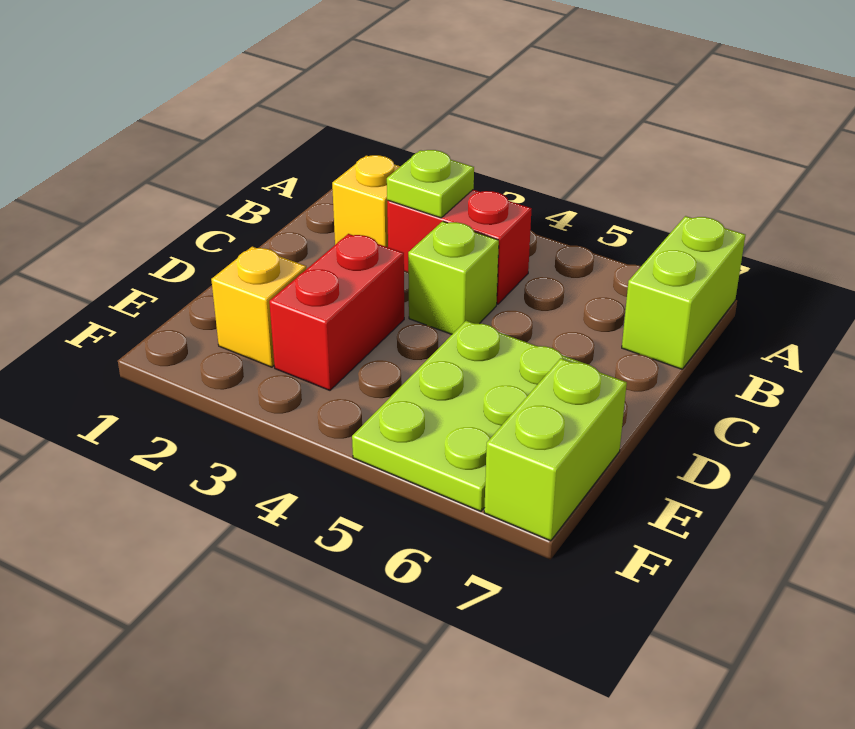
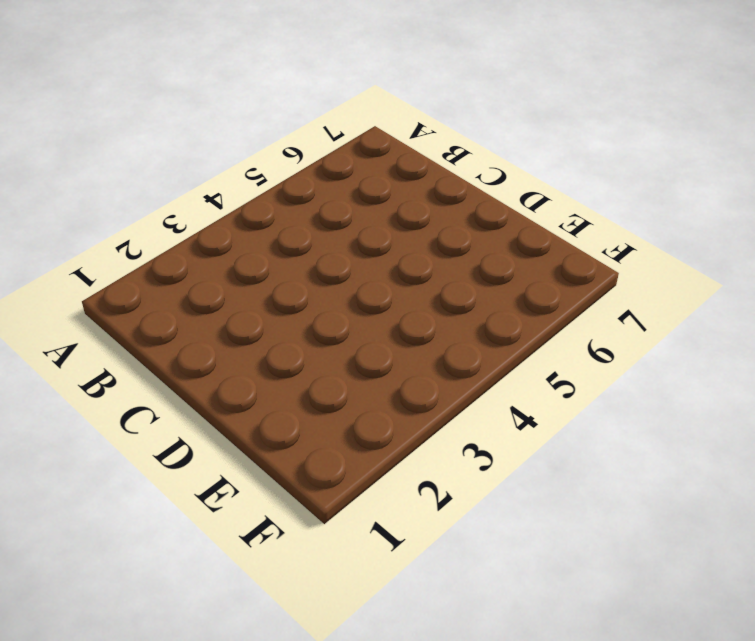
none -> lime 1x2 brick [622,216,745,369]
none -> yellow 1x1 brick [332,155,400,247]

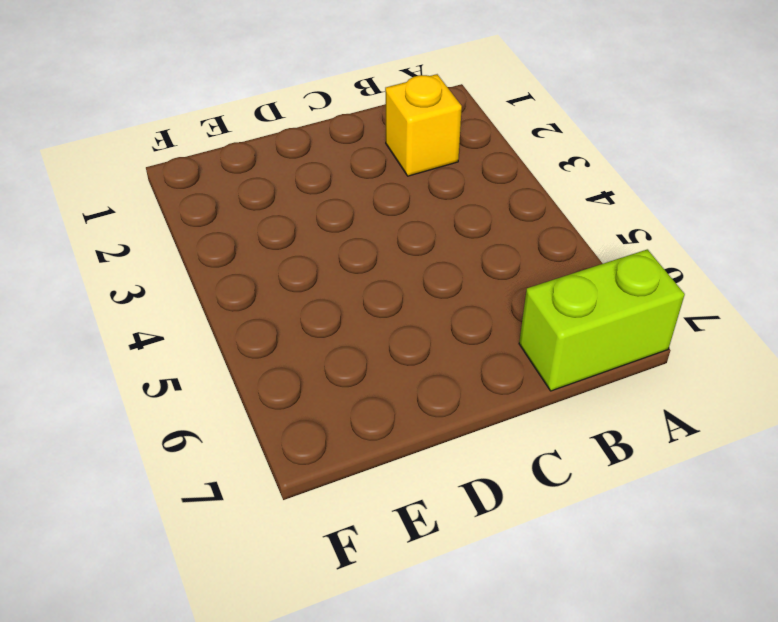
none -> red 1x2 brick [387,190,531,304]
none -> lime 1x1 brick [408,221,499,334]

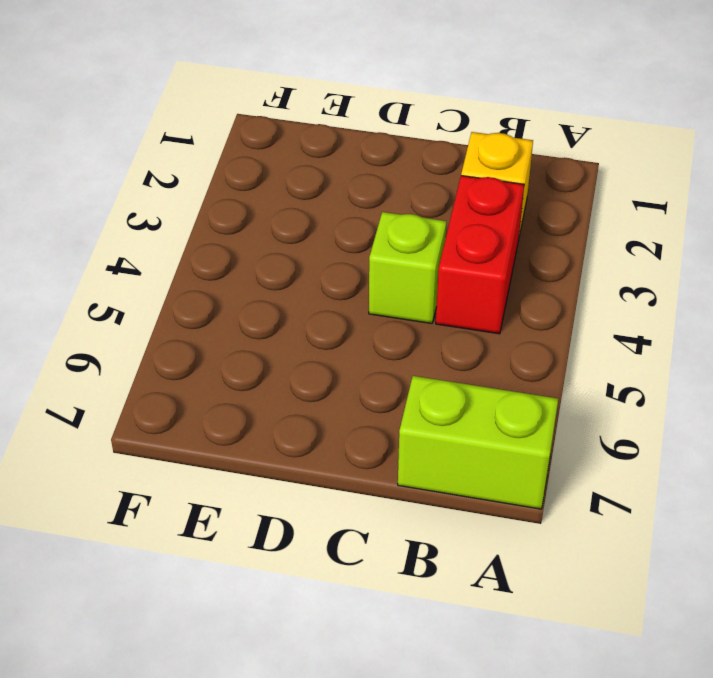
none -> red 1x2 brick [269,234,404,390]
none -> lime 2x3 plate [352,321,582,511]

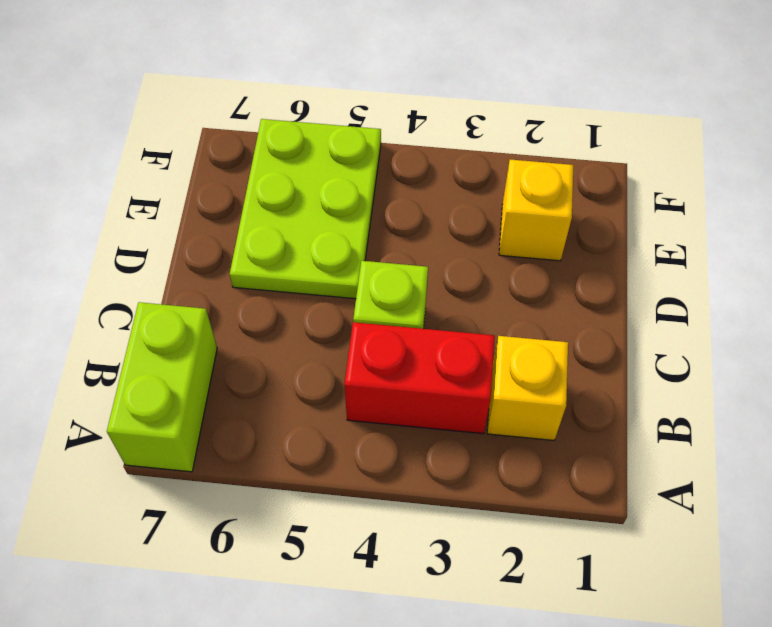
none -> red 1x2 brick [269,234,404,390]
none -> lime 1x2 brick [484,358,627,541]

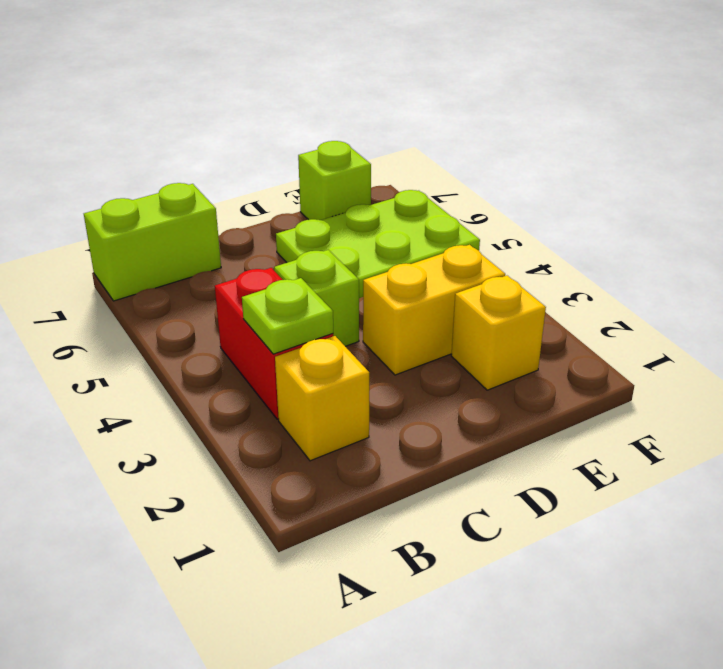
yellow 1x2 brick [363,245,505,375] -> red 1x2 brick [269,234,404,390]
lime 1x1 brick [298,141,371,220] -> lime 1x2 brick [484,358,627,541]

